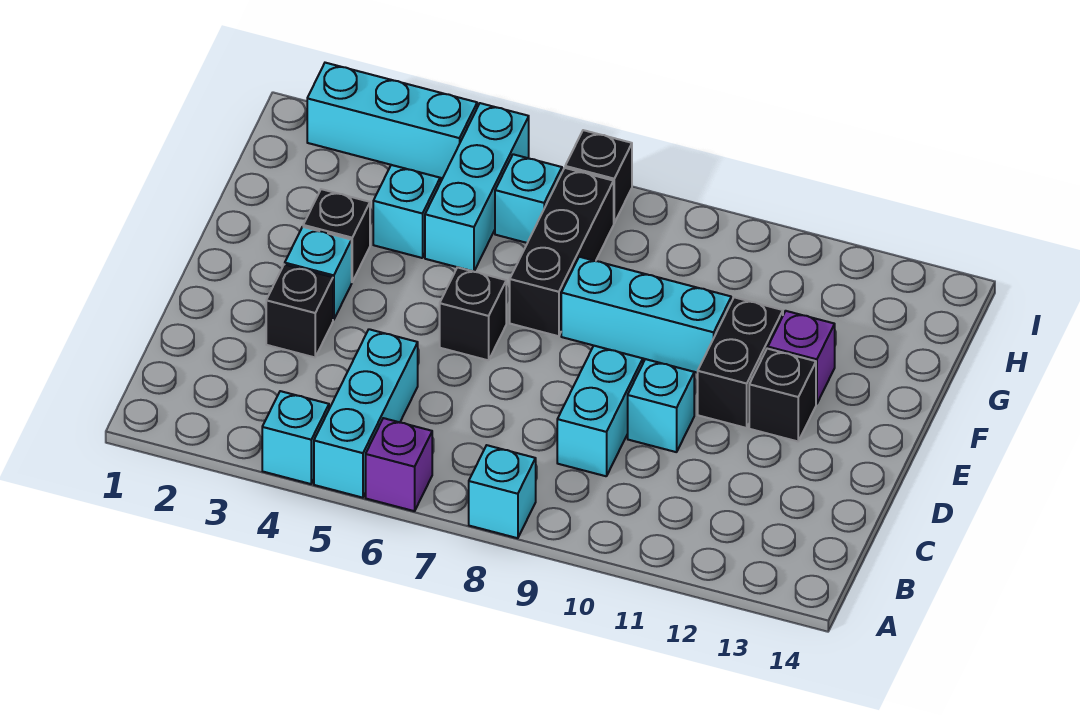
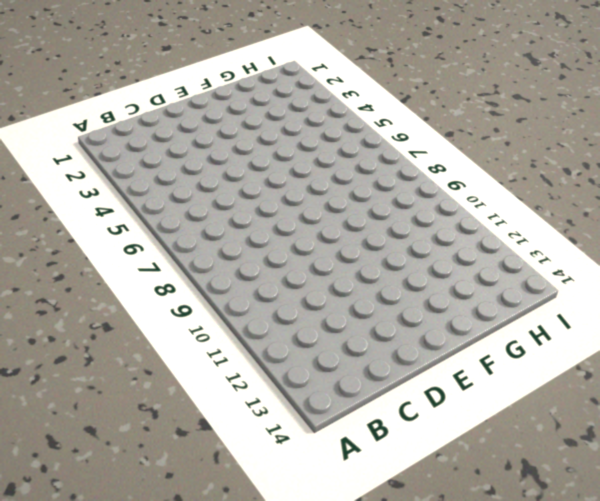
none -> cyan 1x1 brick [262,391,329,484]
none -> cyan 1x3 brick [314,329,418,498]
none -> purple 1x1 brick [366,418,432,511]

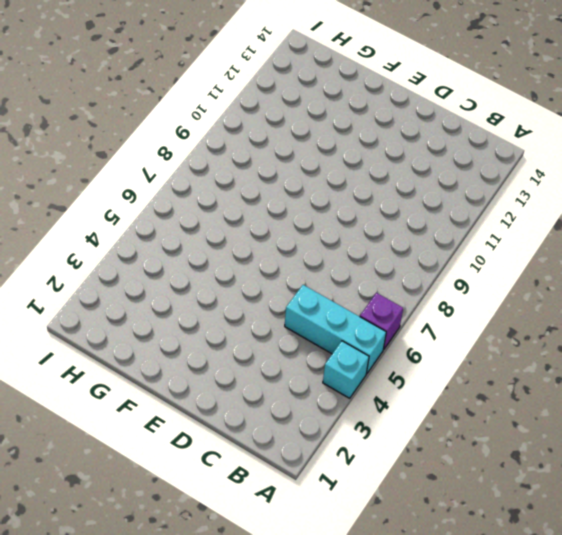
none -> cyan 1x1 brick [469,445,536,538]
none -> cyan 1x2 brick [557,346,643,476]
none -> black 1x1 brick [266,264,333,357]

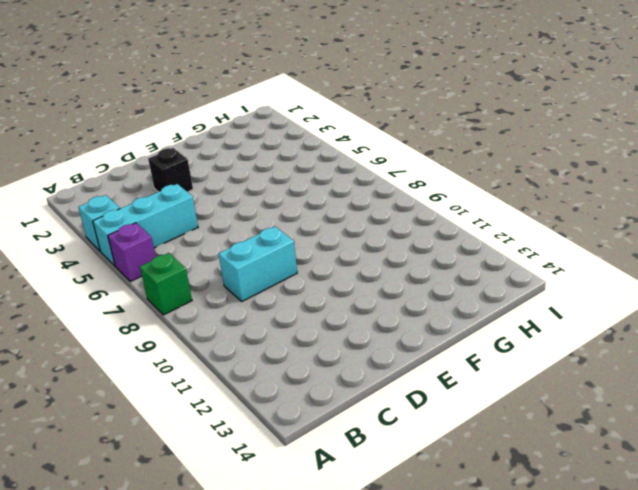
green 1x1 brick [140,253,192,315] -> cyan 1x1 brick [469,445,536,538]
none -> cyan 1x1 brick [628,359,694,452]
none -> cyan 1x1 brick [285,227,352,320]
none -> black 1x1 brick [440,267,506,360]

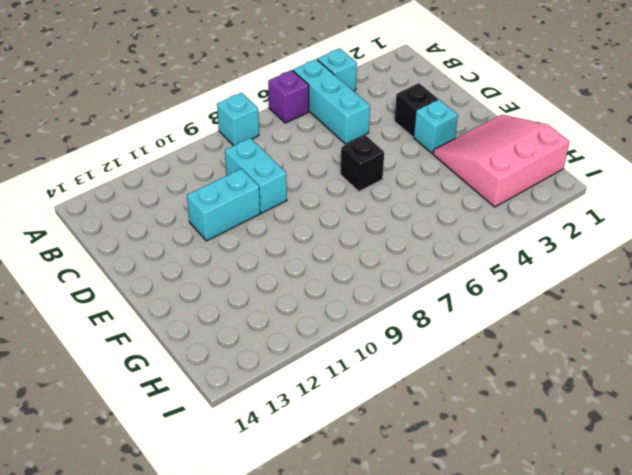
cyan 1x2 brick [187,169,260,241] -> cyan 1x1 brick [628,359,694,452]
pink 3x3 slope [433,115,569,207] -> black 1x1 brick [303,189,370,282]
none -> black 1x2 brick [698,297,783,428]
none -> black 1x1 brick [749,348,816,441]
none -> black 1x3 brick [510,168,614,336]

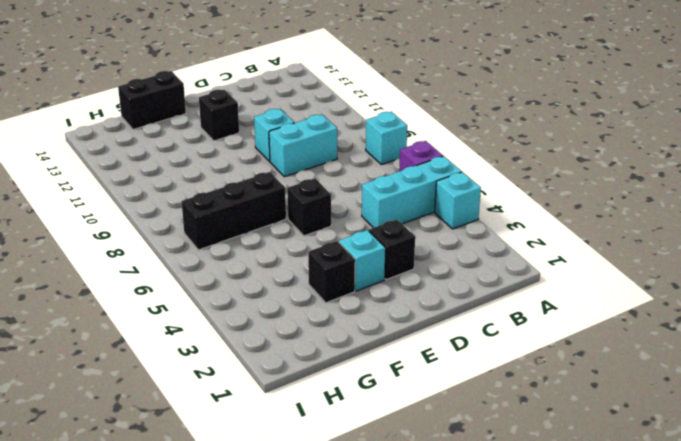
black 1x2 brick [118,71,186,130] -> black 1x2 brick moved to [698,297,783,428]
none -> cyan 1x3 brick [561,257,731,373]
none -> purple 1x1 brick [768,311,835,404]
none -> cyan 1x1 brick [373,165,440,258]

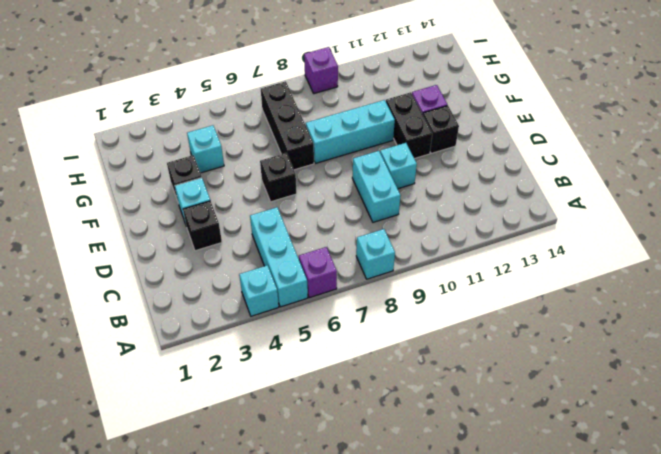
purple 1x1 brick [304,47,338,94] -> none
none -> cyan 1x3 brick [425,103,529,272]
none -> cyan 1x1 brick [495,154,562,243]
none -> cyan 1x3 brick [307,63,477,178]

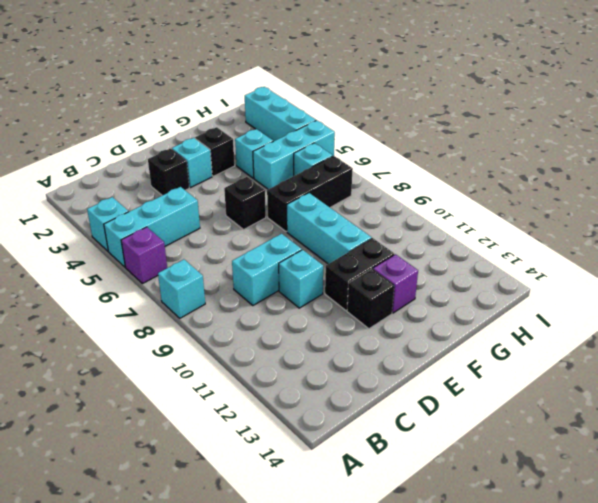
none -> black 1x1 brick [565,130,632,223]

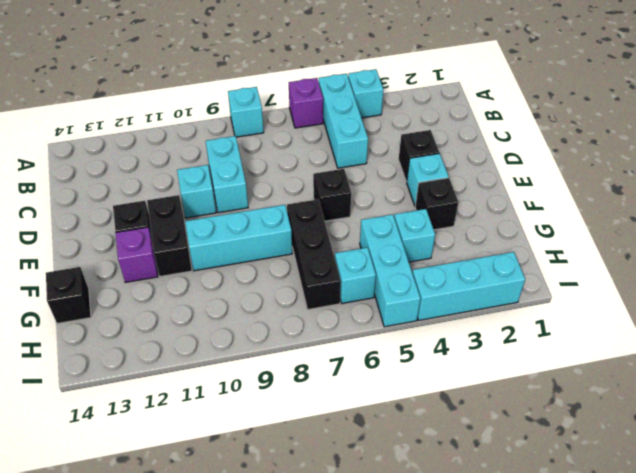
black 1x1 brick [46,267,91,324] -> black 1x1 brick moved to [565,130,632,223]

